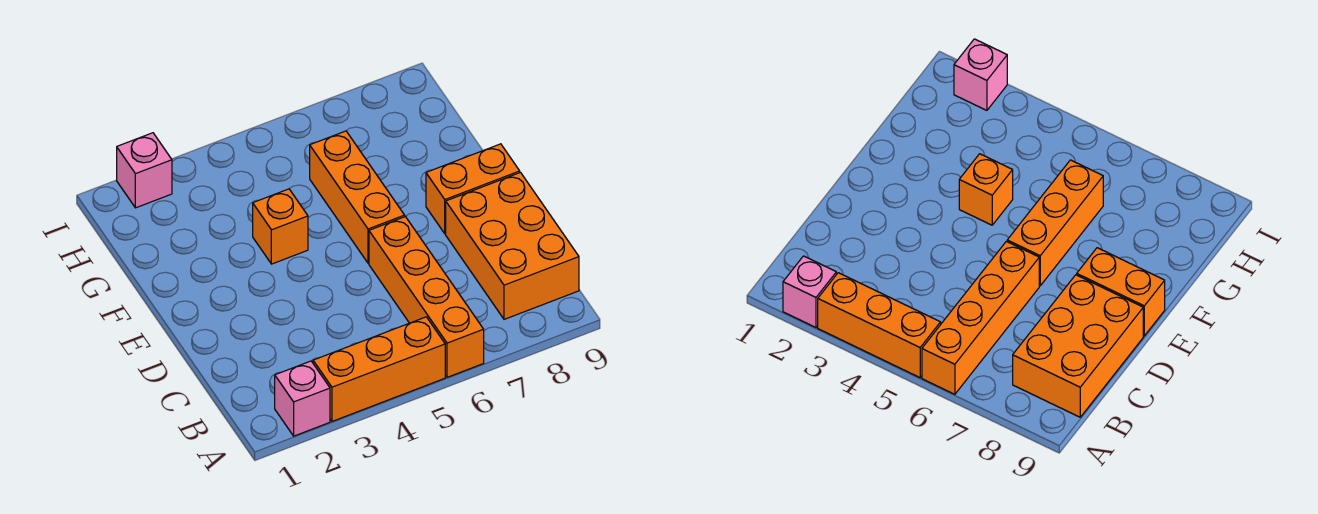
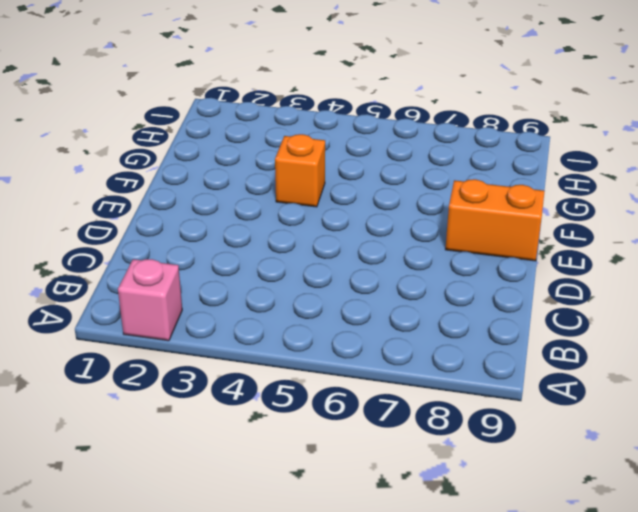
none -> orange 1x3 brick [313,317,445,421]
none -> orange 1x4 brick [369,216,484,377]

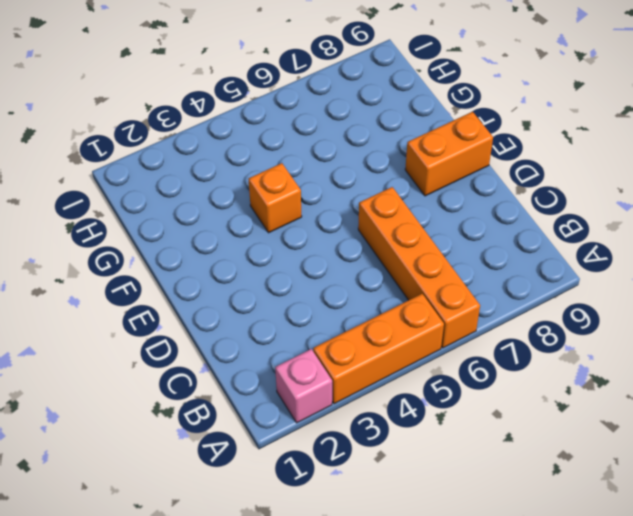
none -> orange 2x3 brick [446,173,579,319]
none -> orange 1x3 brick [310,131,405,263]

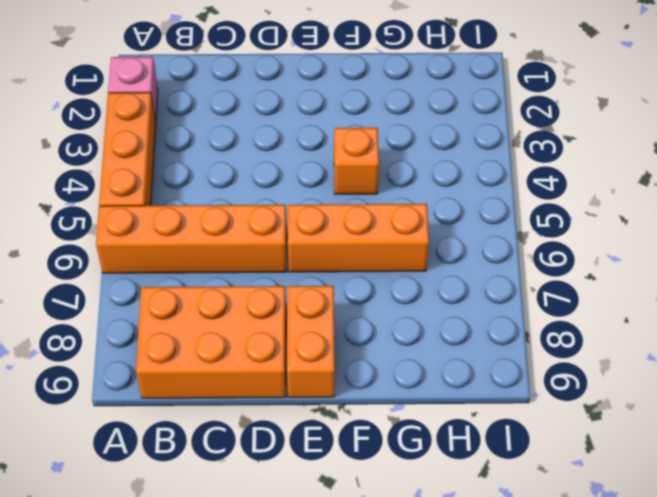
none -> pink 1x1 brick [117,133,172,208]

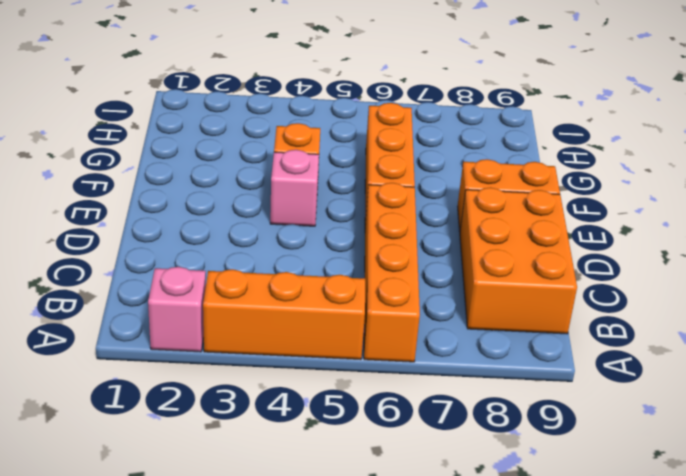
pink 1x1 brick [270,150,319,226] -> pink 1x1 brick moved to [117,133,172,208]

